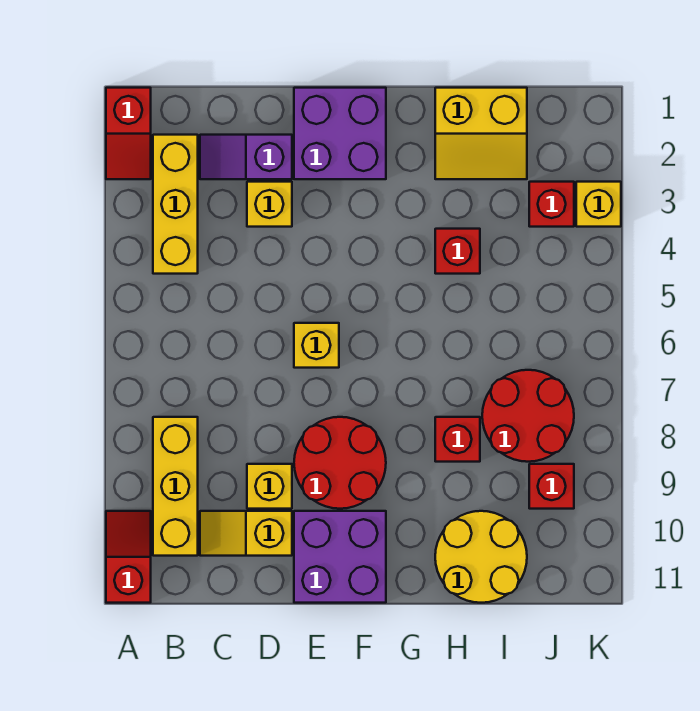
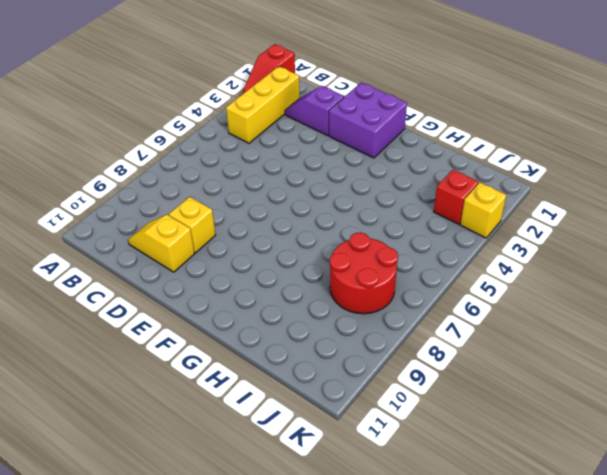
none -> red 1x2 slope [106,511,151,603]
none -> yellow 1x3 brick [153,417,198,556]
none -> yellow 1x1 brick [247,182,292,227]

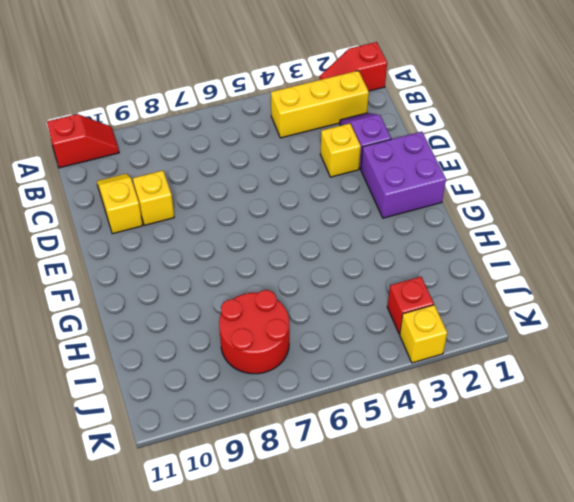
none -> yellow 1x3 brick [153,417,198,556]
none -> yellow 1x1 brick [294,323,339,368]
none -> red 2x2 round brick [294,417,386,509]

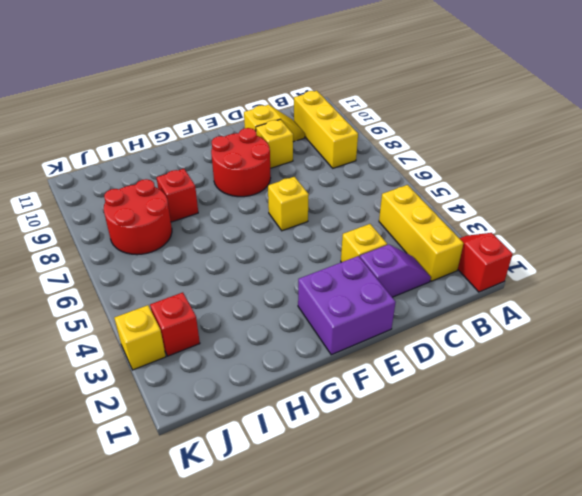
none -> red 1x2 slope [106,511,151,603]
none -> purple 2x2 brick [294,511,386,603]
none -> yellow 2x2 slope [435,88,527,179]

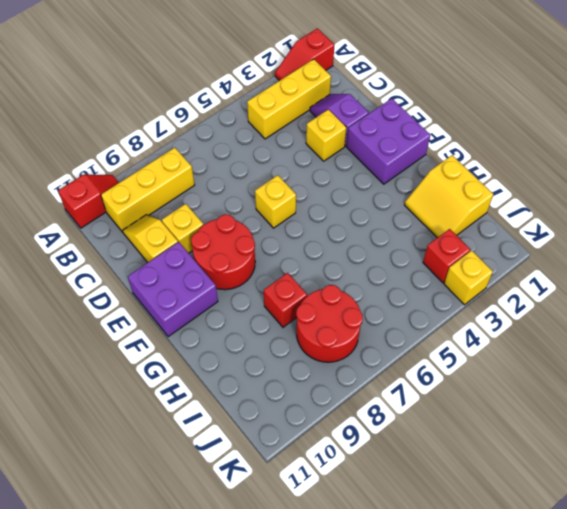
none -> red 1x1 brick [435,229,480,274]
none -> yellow 2x2 round brick [435,511,527,603]
none -> red 1x1 brick [529,464,574,509]

